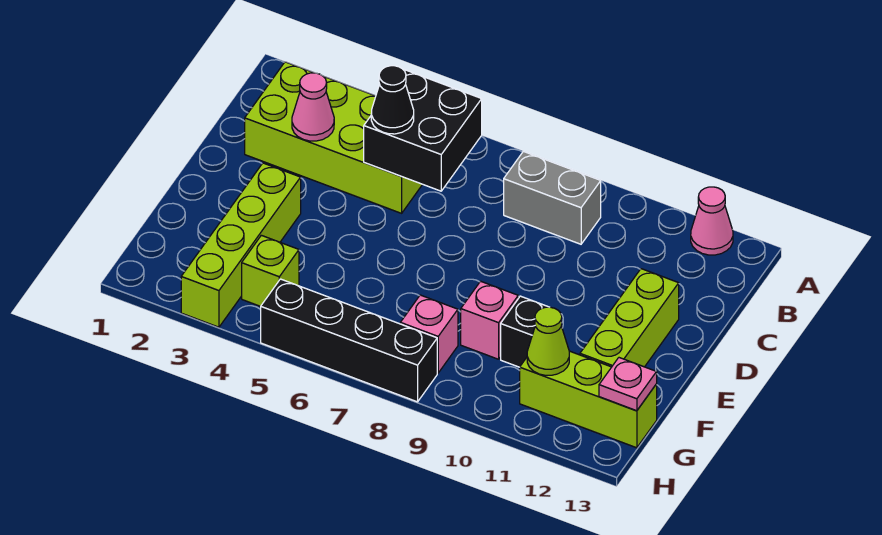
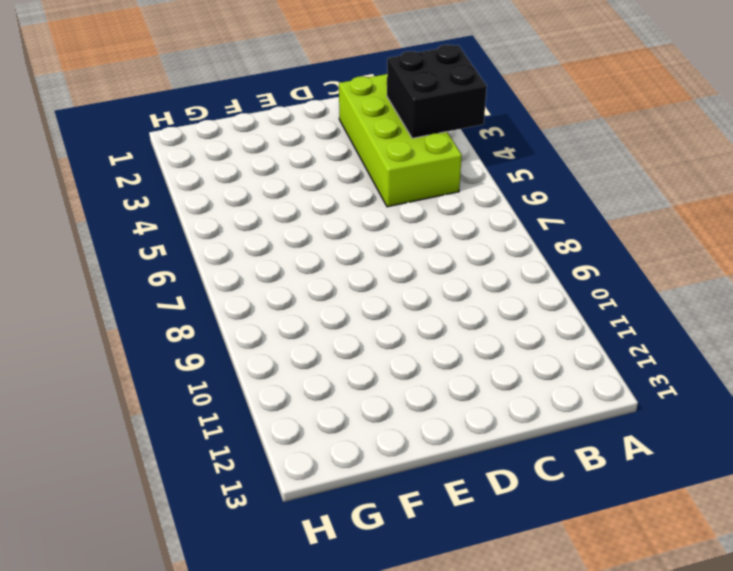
black 2x2 brick [387,45,487,138] -> black 2x2 brick moved to [364,70,482,191]
none -> pink 1x1 cone [691,187,733,255]
none -> grey 1x2 brick [504,151,601,244]
none -> lime 1x3 brick [580,269,679,367]

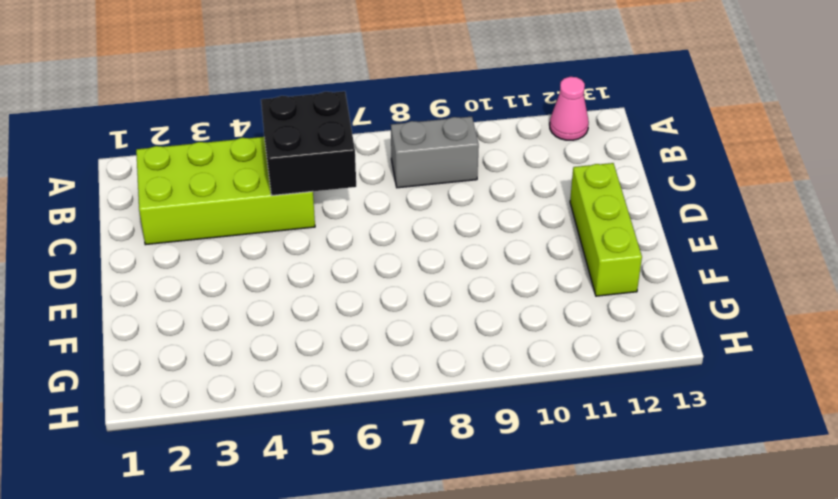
none -> lime 1x4 brick [181,163,301,327]
none -> pink 1x1 brick [461,281,518,359]
none -> black 1x1 brick [501,296,548,367]

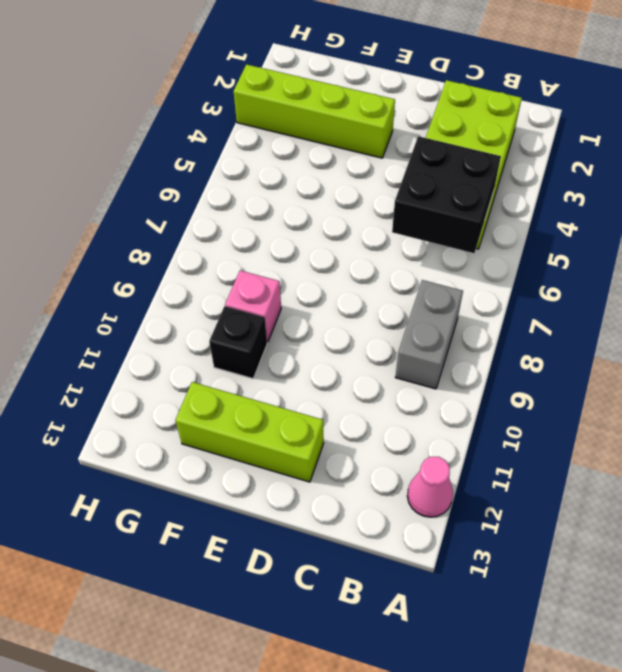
none -> lime 1x1 brick [242,235,299,306]
none -> pink 1x1 brick [400,295,458,373]
none -> lime 1x3 brick [520,351,657,448]

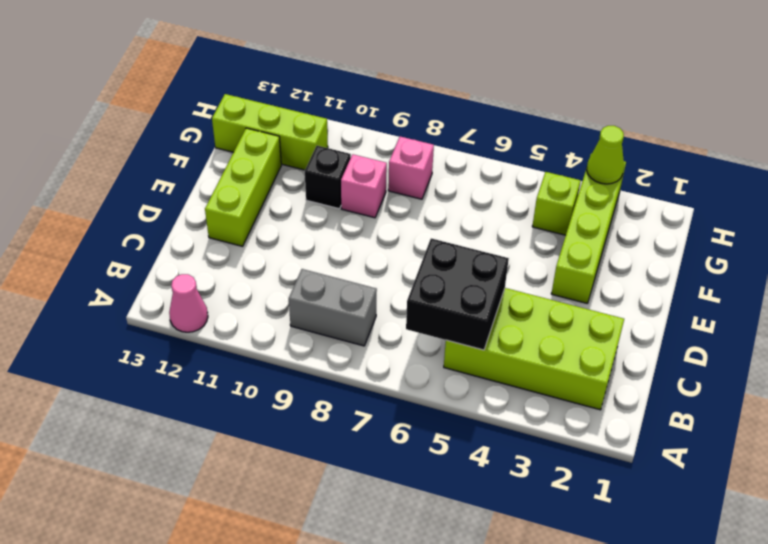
lime 1x1 cone [587,126,624,184] -> lime 1x1 cone moved to [527,307,569,375]
none -> black 1x4 brick [261,279,437,402]
none -> pink 1x1 cone [292,73,334,141]
none -> pink 1x1 plate [599,358,657,411]

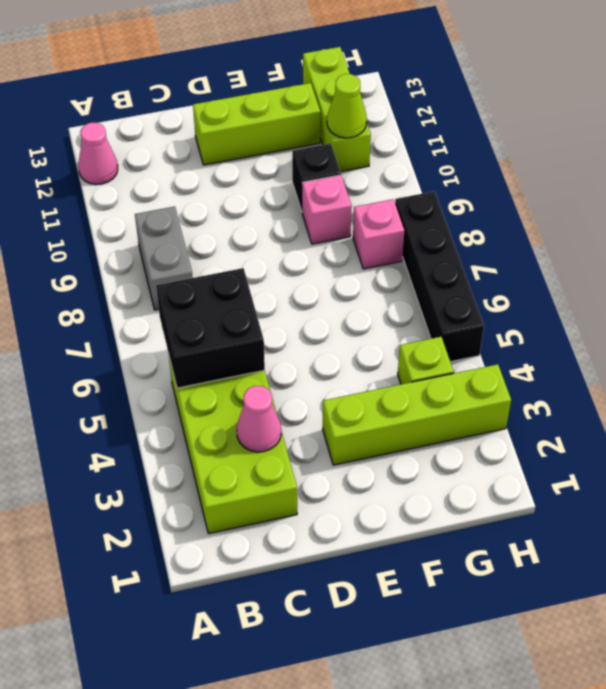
none -> pink 1x1 plate [599,358,657,411]
none -> black 1x1 cone [371,66,414,134]

